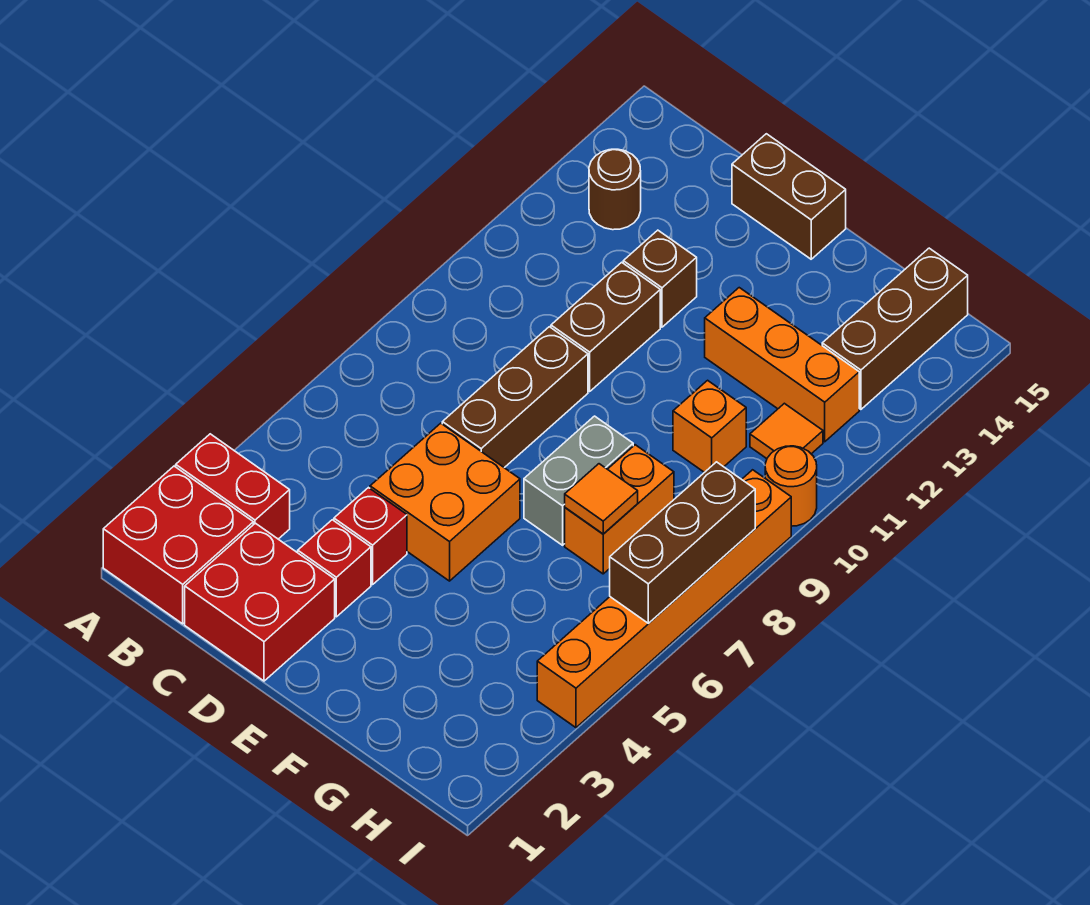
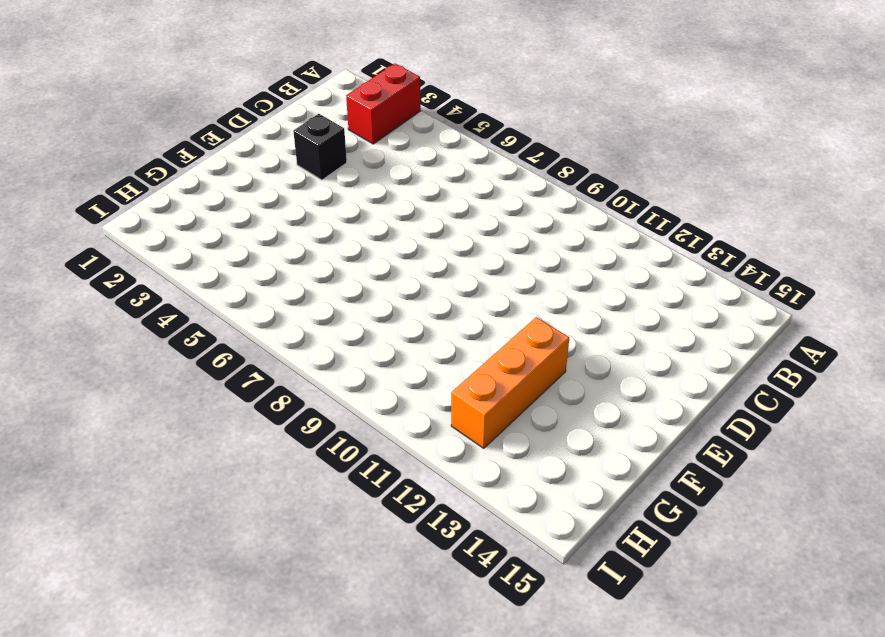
black 1x1 brick [293,114,347,180] -> red 1x1 brick [298,520,371,617]
none -> red 2x2 brick [103,466,253,624]
none -> brown 1x1 round brick [589,149,641,230]
none -> red 2x2 brick [185,523,335,681]

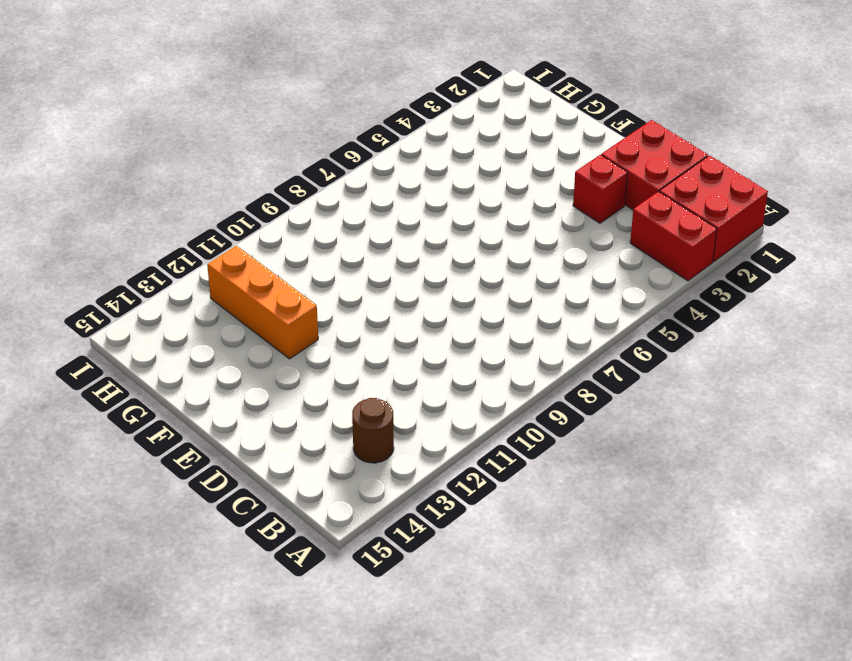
none -> red 1x1 brick [334,488,407,585]
none -> orange 2x2 brick [370,423,520,581]
none -> brown 1x3 brick [442,327,588,468]

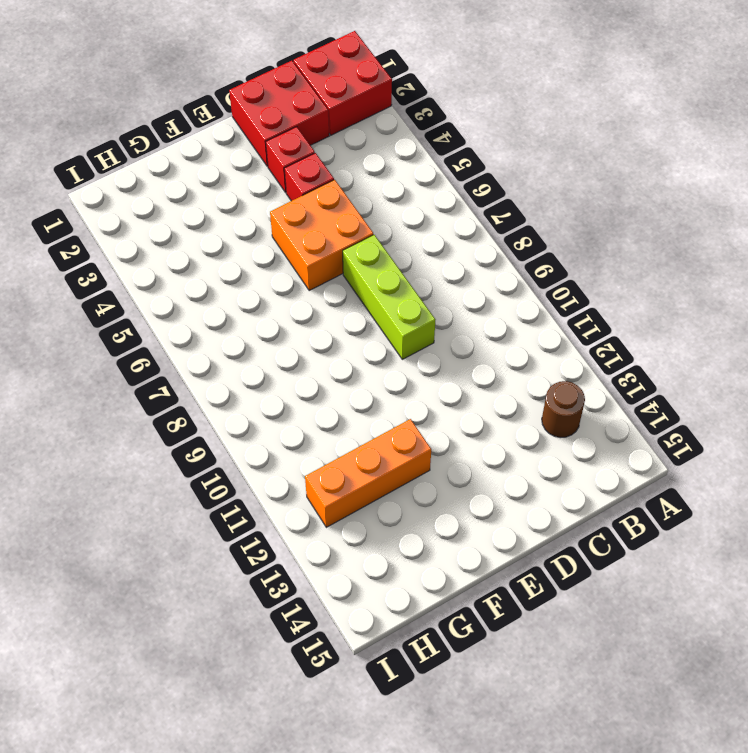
lime 1x3 brick [343,235,435,359] -> brown 1x3 brick [442,327,588,468]
none -> red 1x2 brick [176,434,290,539]
none -> brown 1x2 brick [551,262,660,391]
none -> brown 1x1 brick [623,230,697,327]

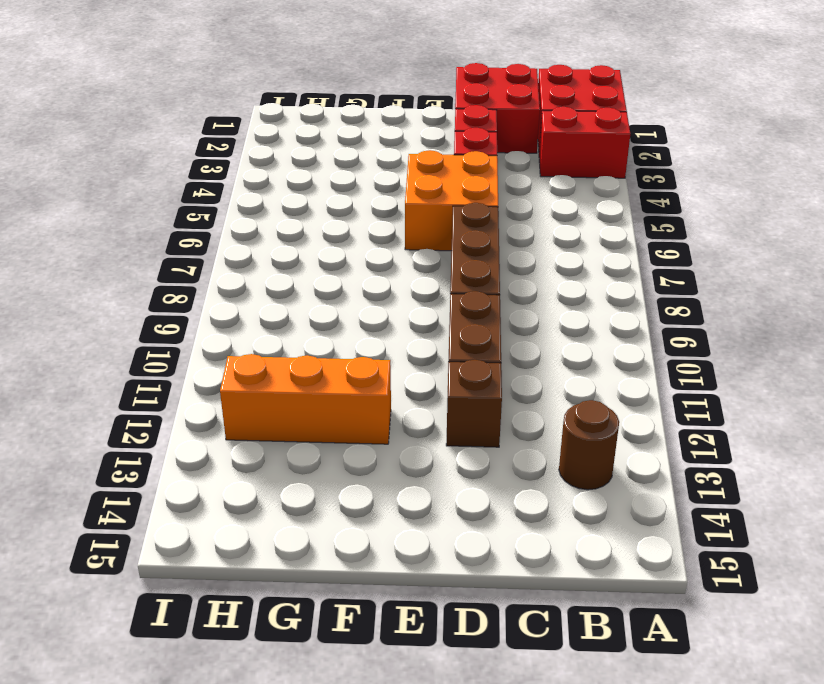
none -> brown 1x2 brick [732,134,846,259]
none -> grey 1x2 brick [524,416,633,545]
none -> orange 1x2 brick [565,445,674,574]

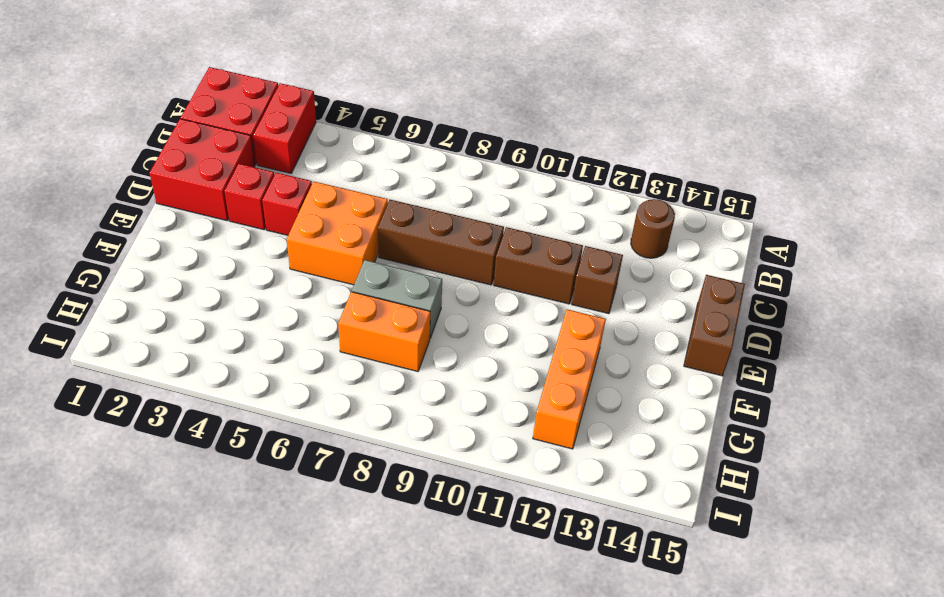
none -> orange 1x1 brick [673,380,746,472]
none -> orange 1x1 tile [750,403,823,459]
none -> brown 1x3 brick [822,248,968,409]

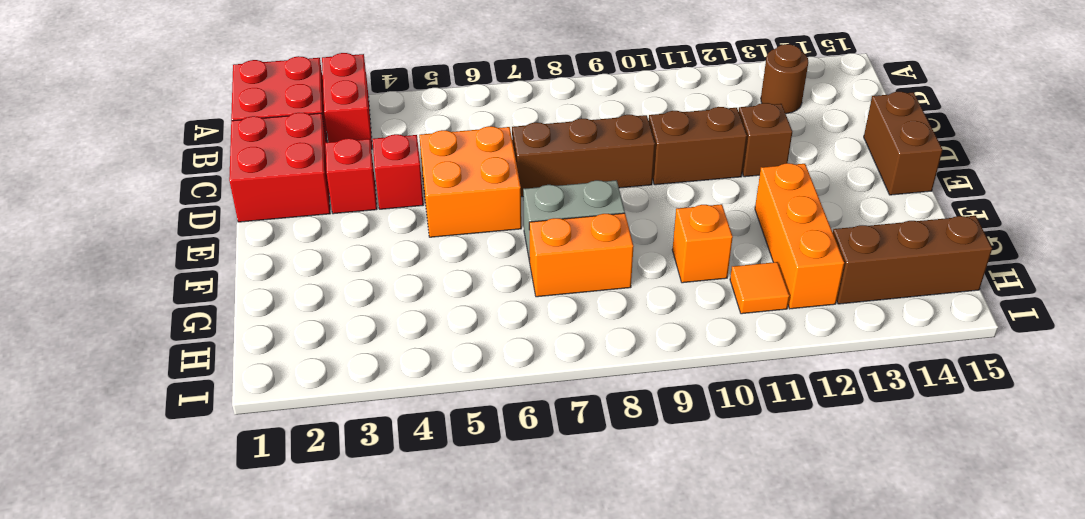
none -> orange 1x6 brick [537,470,791,728]
none -> orange 1x1 round brick [765,446,817,526]
none -> orange 1x1 tile [565,464,638,534]

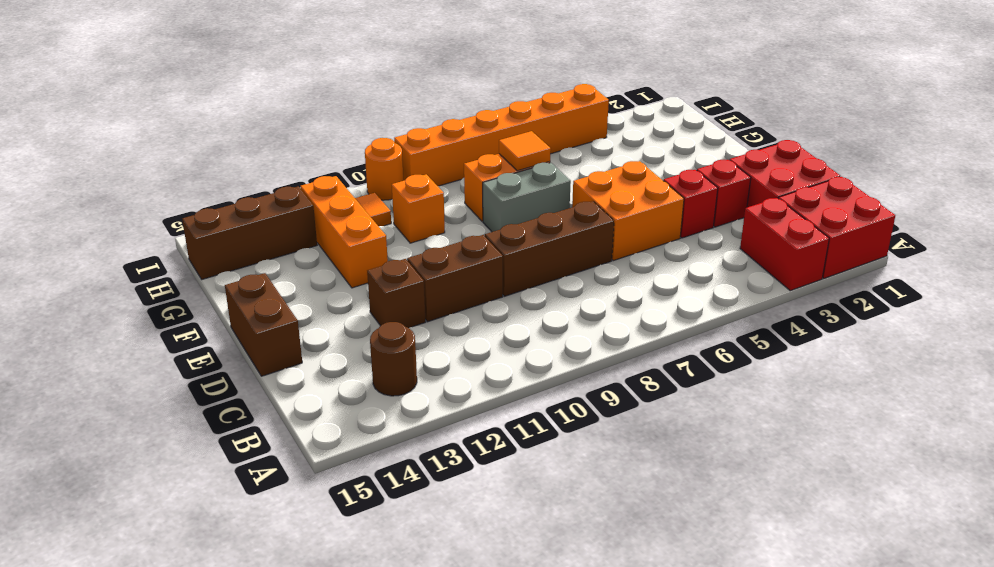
none -> brown 1x3 brick [610,462,755,623]

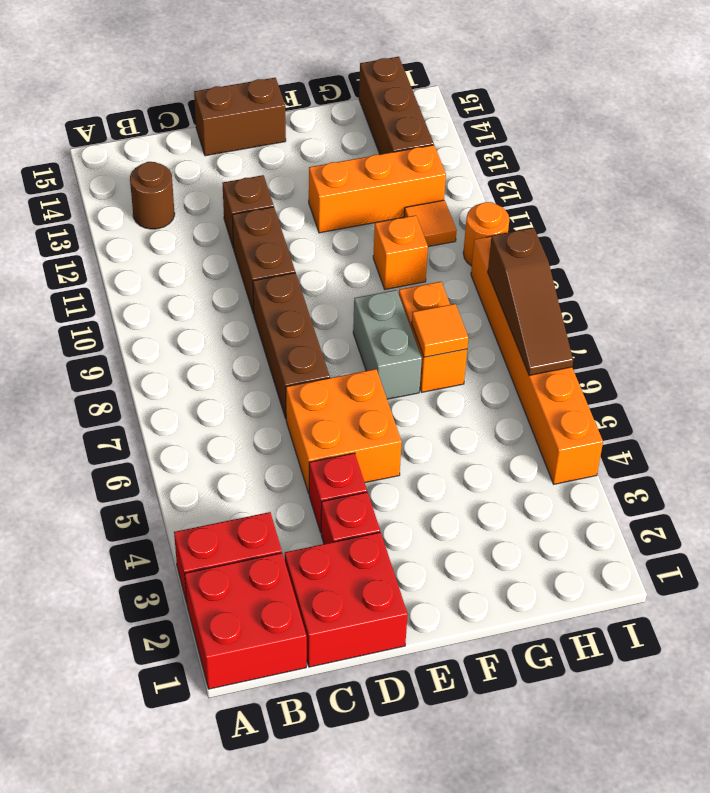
brown 1x3 slope [488,228,573,376] -> brown 1x3 brick [610,462,755,623]

